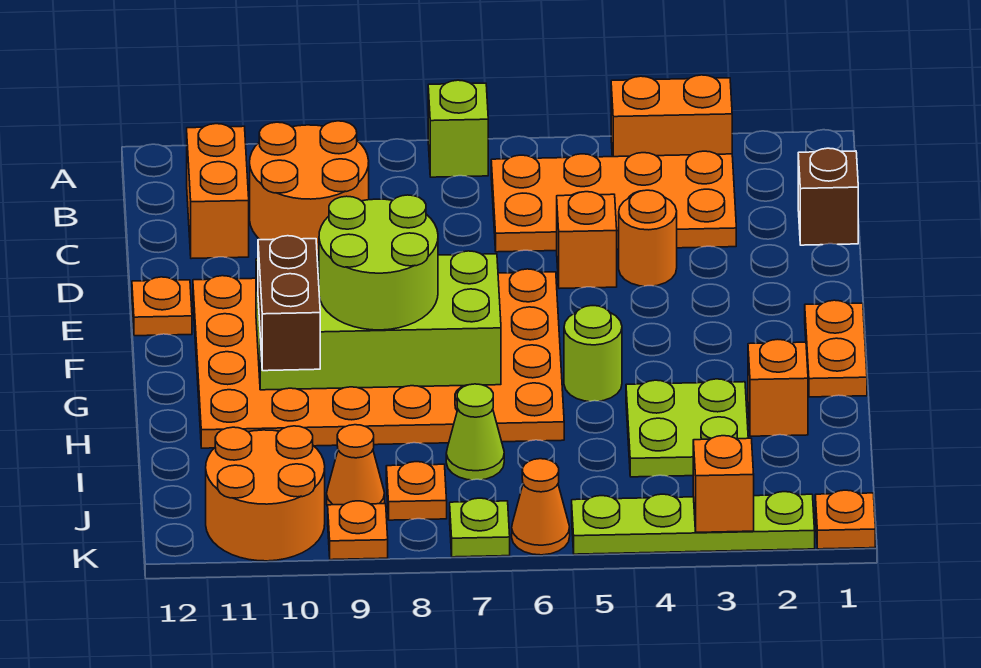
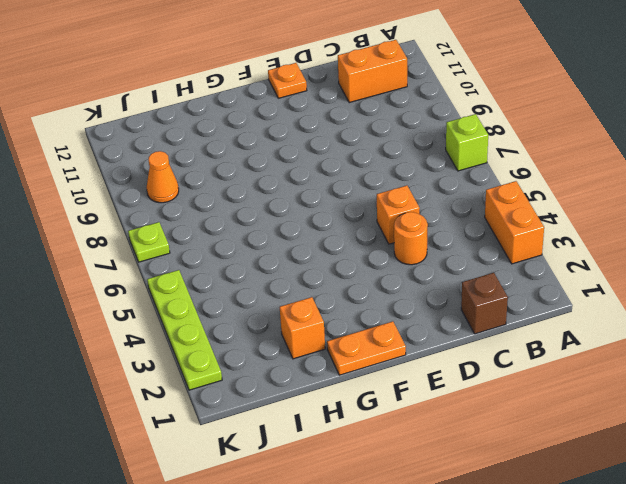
none -> orange 2x4 plate [491,151,736,252]
none -> orange 2x2 round brick [250,121,369,255]
none -> orange 4x6 plate [193,269,564,448]

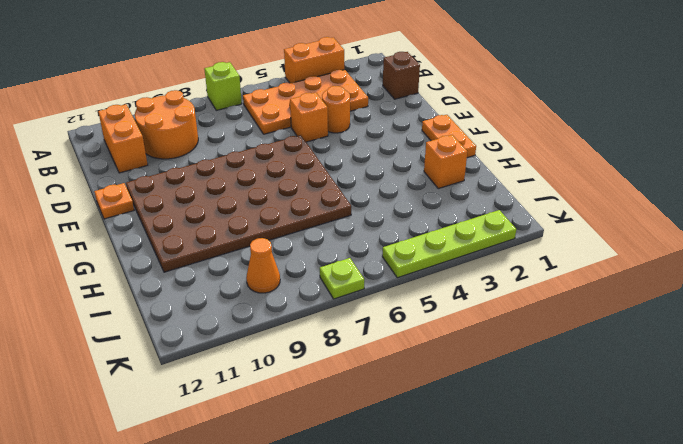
brown 4x6 plate [126,135,351,272] -> orange 4x6 plate [193,269,564,448]
none -> lime 1x1 round brick [564,306,622,401]
none -> lime 2x2 plate [626,379,748,477]
none -> lime 1x1 cone [446,384,504,480]

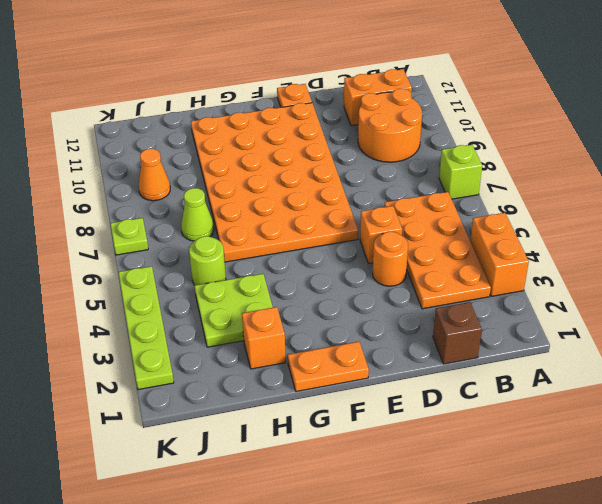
lime 1x1 round brick [189,236,226,285] -> lime 1x1 round brick moved to [564,306,622,401]
none -> orange 1x1 plate [386,462,447,520]
none -> orange 2x2 round brick [206,426,325,561]
none -> orange 1x1 plate [815,490,875,549]

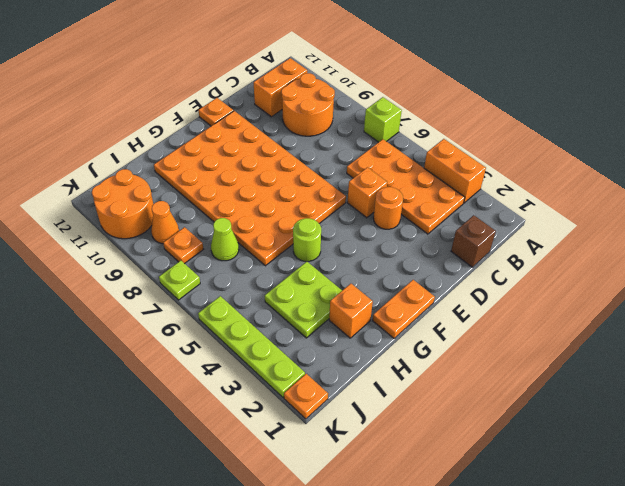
none -> orange 1x1 cone [512,459,570,555]
none -> orange 1x1 plate [328,501,388,560]
none -> lime 2x4 brick [256,251,501,390]

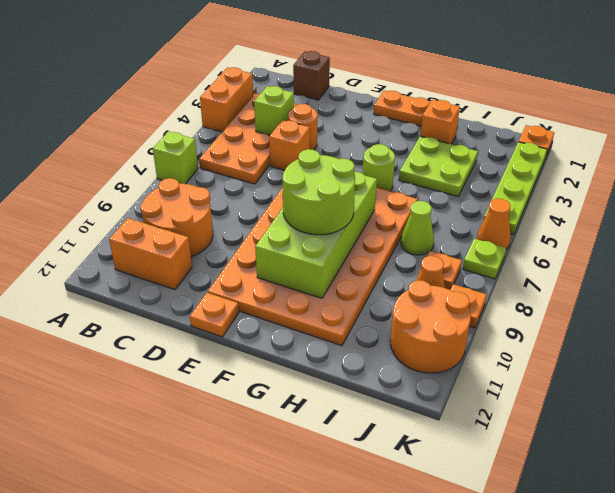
lime 1x1 brick [254,86,294,135] -> none
none -> orange 1x1 brick [693,436,754,532]
none -> brown 1x2 brick [258,236,320,371]

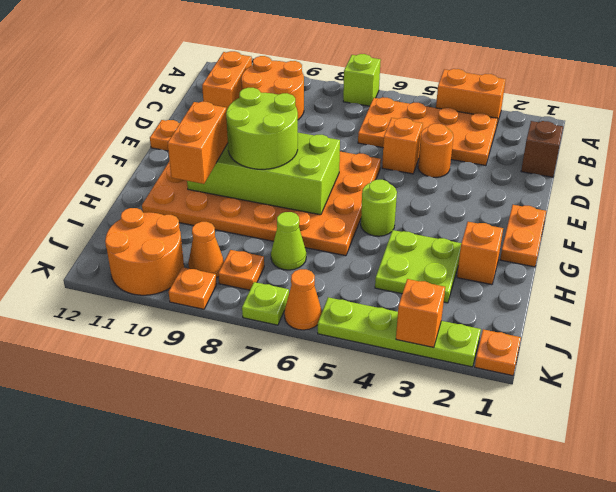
orange 1x2 brick [168,102,228,184] -> brown 1x2 brick [258,236,320,371]

